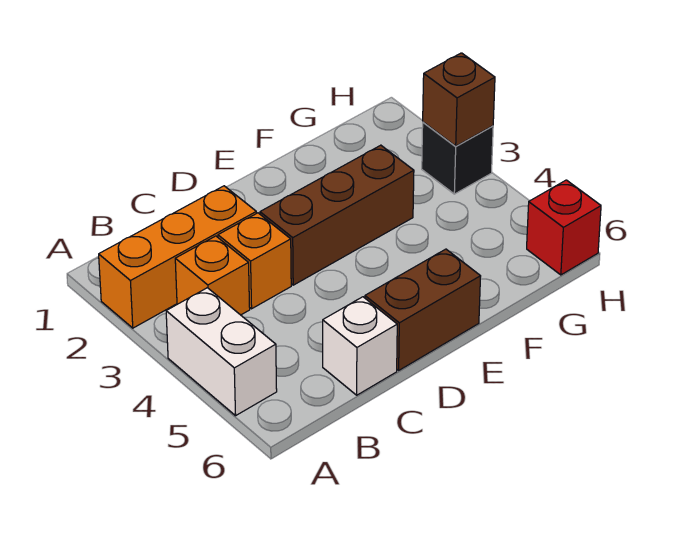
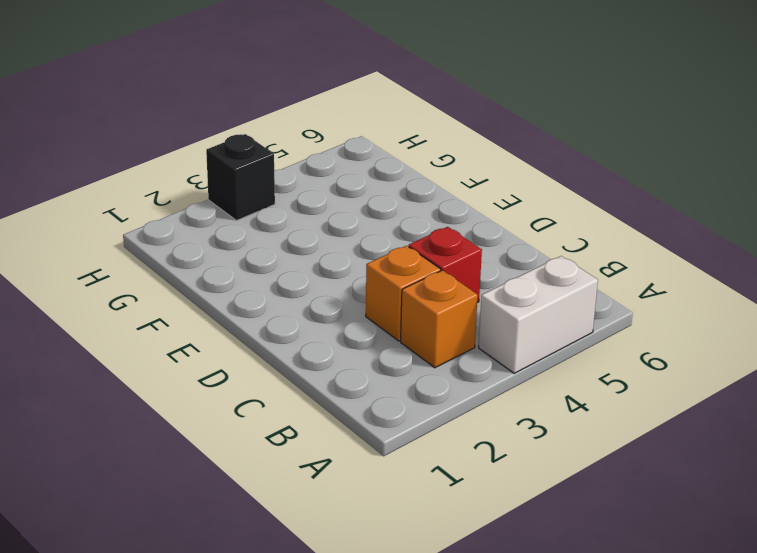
red 1x1 brick [409,227,482,303] -> red 1x1 brick moved to [527,180,601,275]
none -> orange 1x3 brick [99,186,256,328]
none -> white 1x1 brick [323,297,397,395]

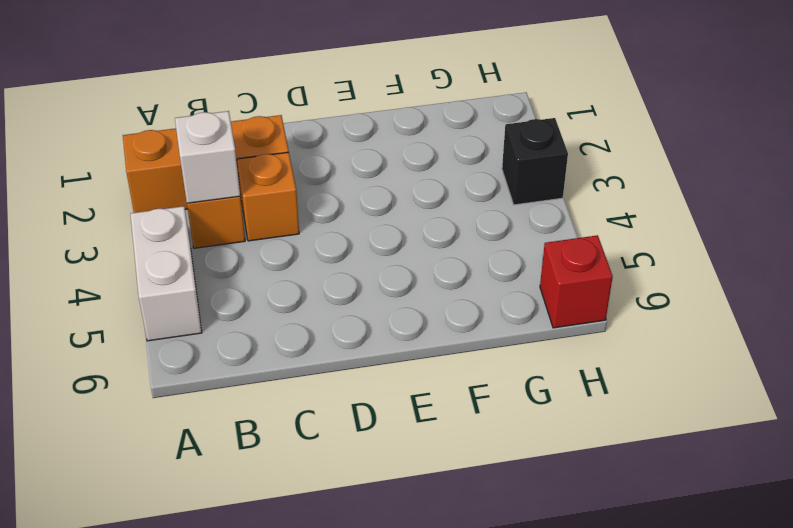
white 1x1 brick [175,111,240,203] -> white 1x1 brick moved to [323,297,397,395]
none -> brown 1x3 brick [260,145,414,285]
none -> brown 1x2 brick [365,249,481,370]

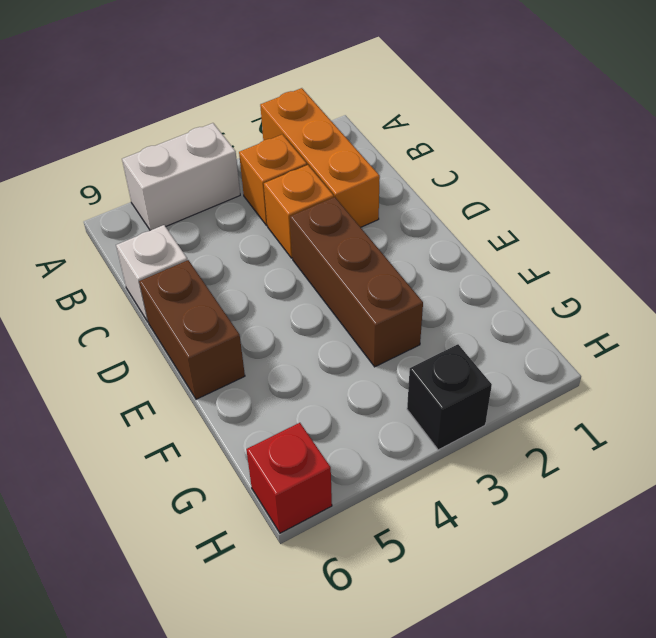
none -> brown 1x1 brick [423,53,495,146]

